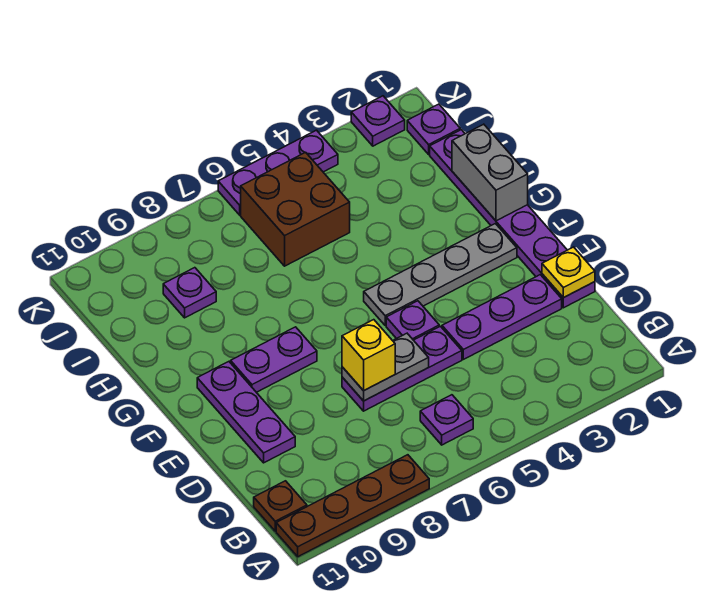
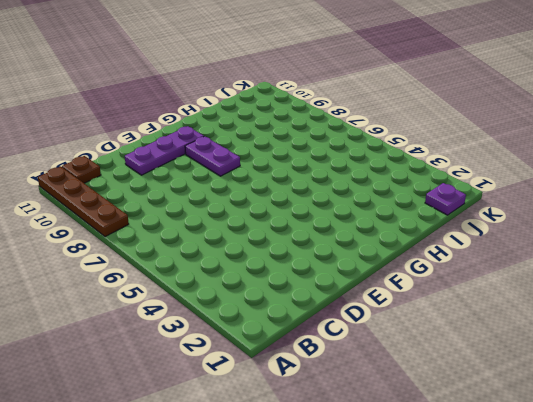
none -> purple 1x1 plate [420,395,473,445]
none -> purple 1x6 plate [430,130,595,308]
none -> purple 1x3 plate [442,275,562,359]

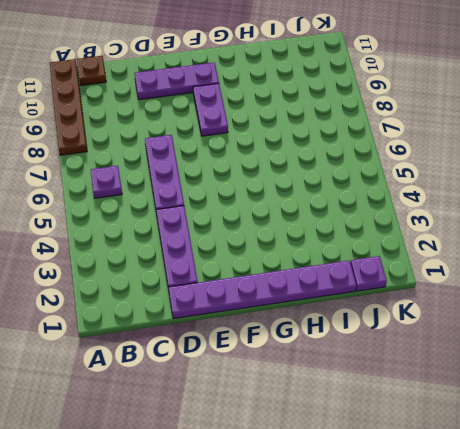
none -> purple 1x1 plate [386,301,439,340]
none -> grey 1x4 plate [364,224,517,326]
none -> brown 2x2 brick [241,152,350,266]

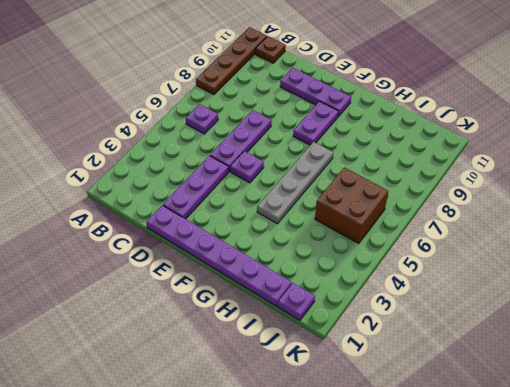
grey 1x4 plate [257,142,333,224] -> grey 1x4 plate moved to [364,224,517,326]
none -> purple 1x1 plate [163,268,216,318]
none -> purple 1x1 plate [351,96,405,146]
none -> purple 1x3 plate [218,130,338,215]

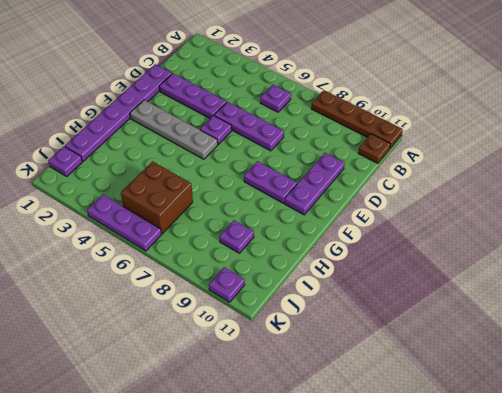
purple 1x1 plate [209,267,245,302] -> purple 1x1 plate moved to [351,96,405,146]
none -> yellow 1x1 plate [542,247,595,298]
none -> grey 1x2 plate [342,333,429,401]
none -> grey 1x2 brick [452,124,528,221]

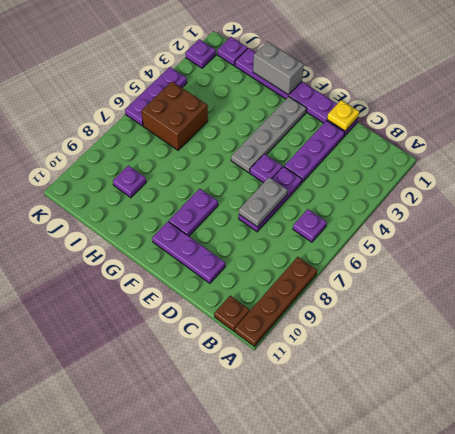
none -> yellow 1x1 brick [342,320,395,391]

